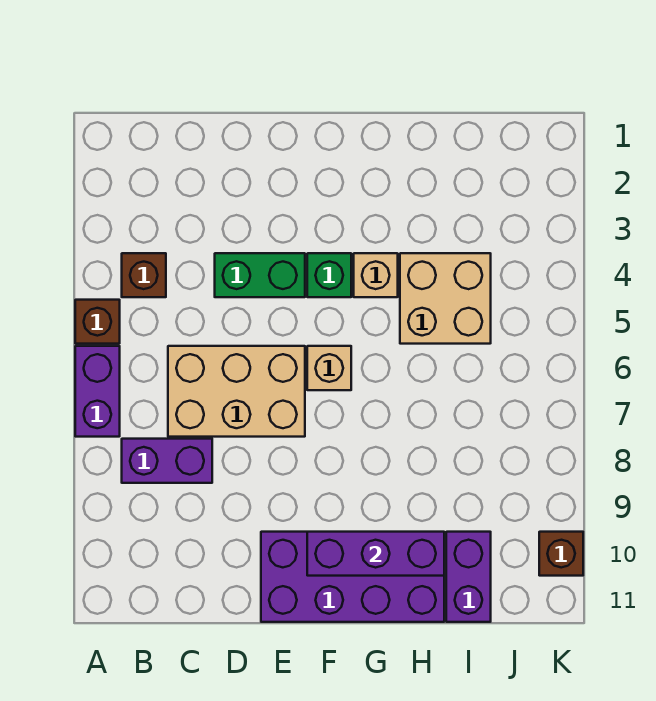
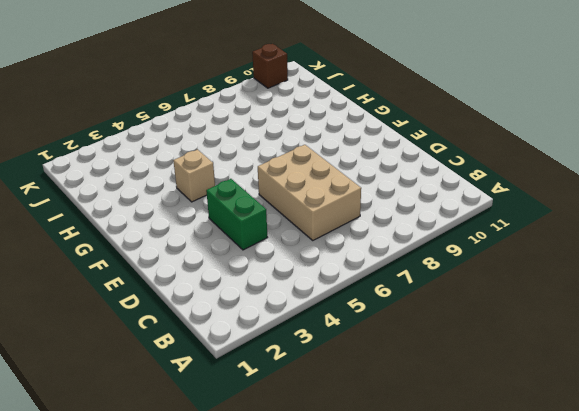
none -> brown 1x1 brick [75,300,120,344]
none -> purple 1x2 brick [75,346,120,437]
none -> brown 1x1 brick [122,253,166,297]

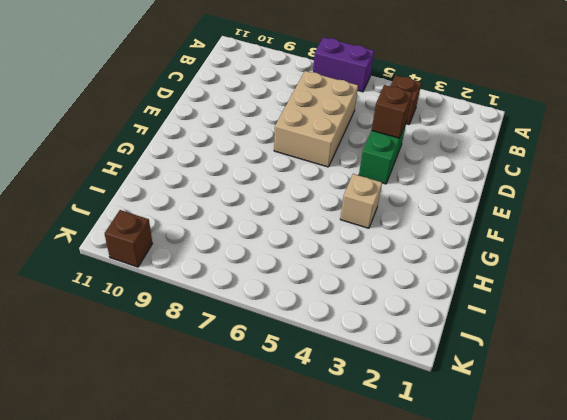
brown 1x1 brick [372,85,412,138] -> brown 1x1 brick moved to [75,300,120,344]
none -> purple 1x2 brick [122,439,212,483]
none -> purple 2x4 brick [261,532,444,622]
none -> green 1x1 brick [307,253,351,297]

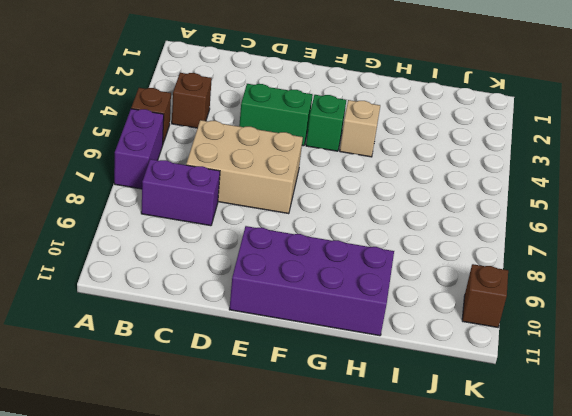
none -> tan 1x1 brick [307,346,351,390]
none -> tan 2x2 brick [400,253,491,344]
none -> purple 1x2 brick [446,532,491,622]

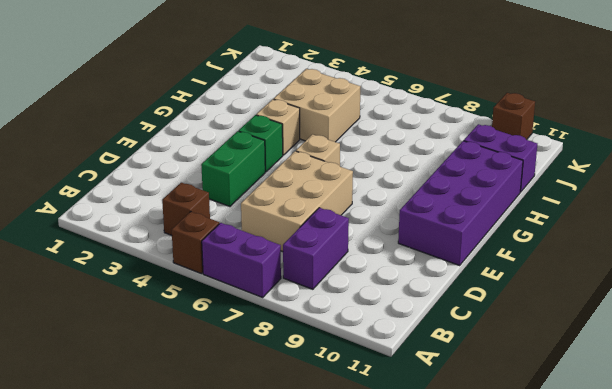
none -> purple 1x3 brick [307,532,444,576]

